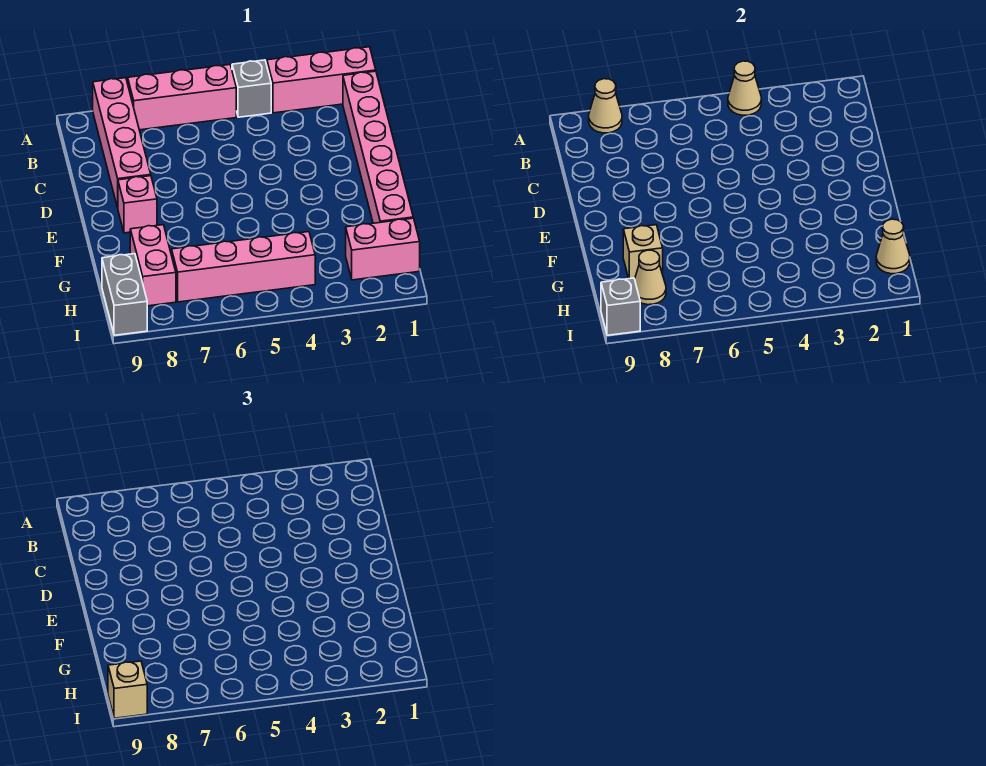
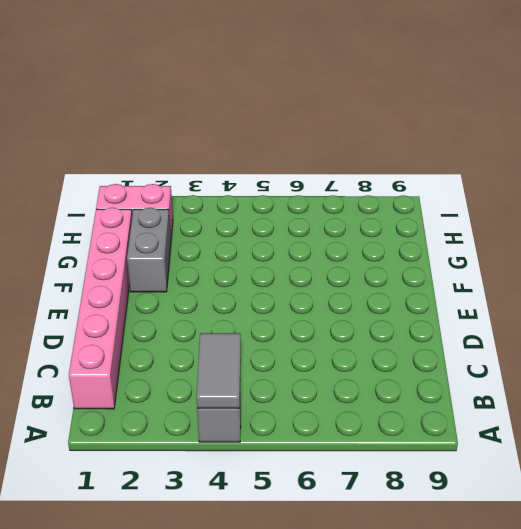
grey 1x2 tile [196,333,241,408] -> tan 1x1 cone [728,61,761,115]
grey 1x2 brick [127,208,171,292] -> grey 1x2 brick moved to [102,254,147,335]
none -> pink 1x3 brick [267,47,376,113]
none -> pink 1x3 brick [128,65,236,130]
none -> pink 1x4 brick [93,78,151,208]

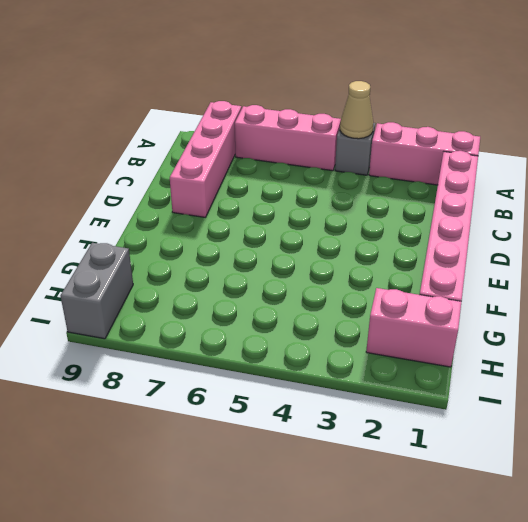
none -> pink 1x1 brick [118,176,157,233]
none -> pink 1x2 brick [130,225,176,306]
none -> pink 1x4 brick [172,232,315,302]

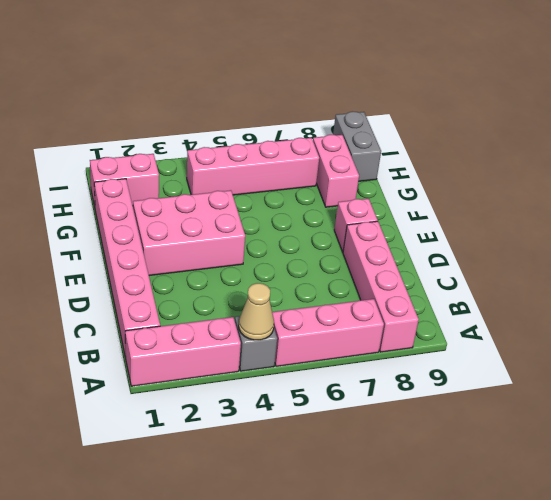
pink 2x3 brick [133,190,245,276] -> none
none -> tan 1x1 cone [589,79,622,133]
none -> tan 1x1 brick [623,225,663,279]
none -> tan 1x1 cone [876,219,910,274]

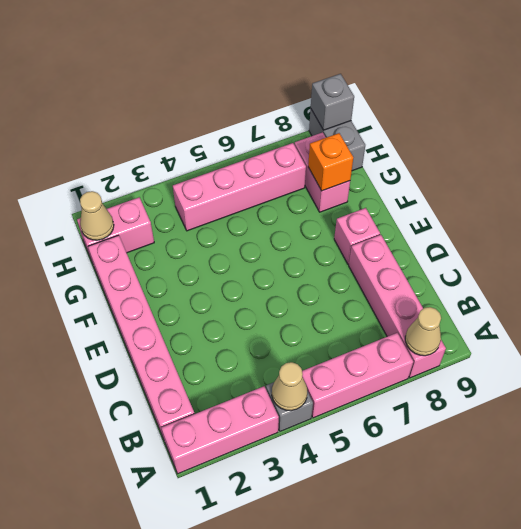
orange 1x1 brick [308,133,353,191] -> tan 1x1 brick [623,225,663,279]
none -> tan 1x1 cone [635,250,666,305]
none -> tan 1x1 brick [108,661,147,718]

